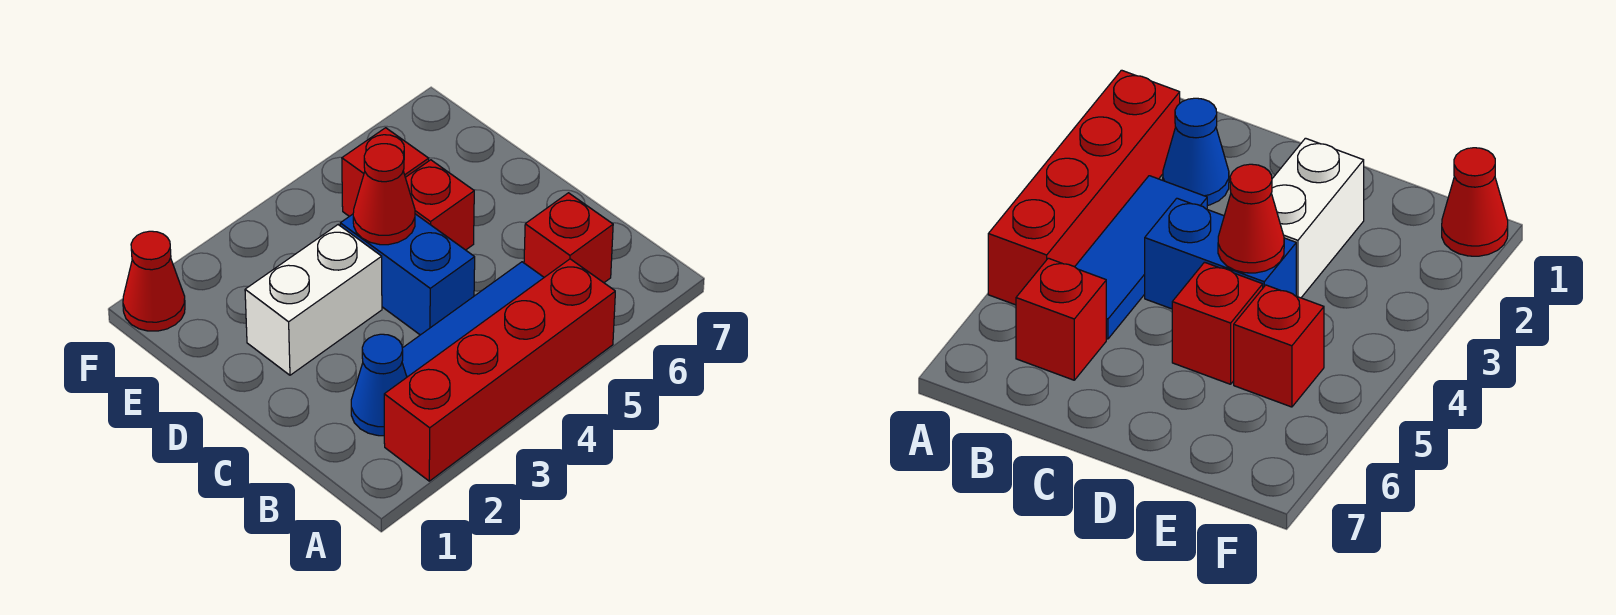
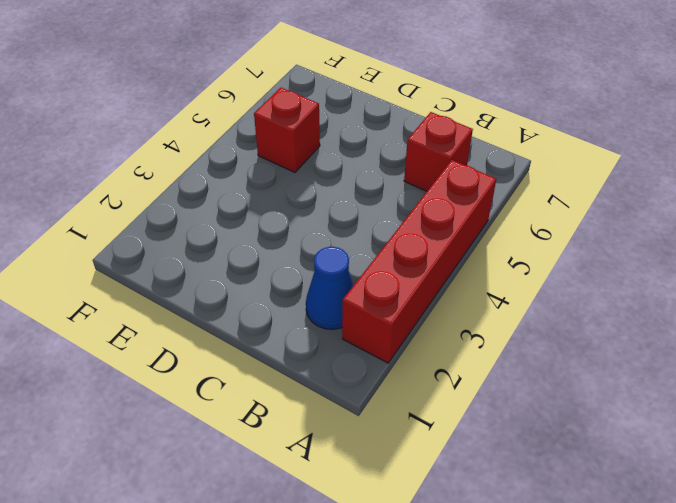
none -> blue 1x3 tile [402,262,544,377]
none -> blue 1x2 brick [340,214,475,335]

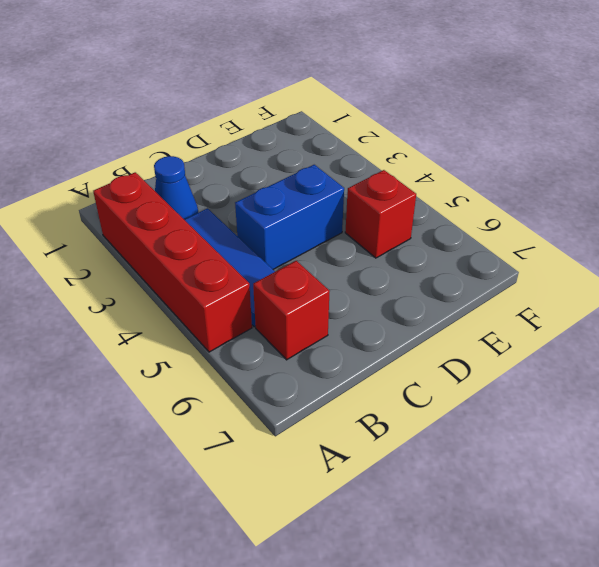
none -> white 1x2 brick [245,225,382,375]
none -> red 1x1 brick [405,160,474,250]

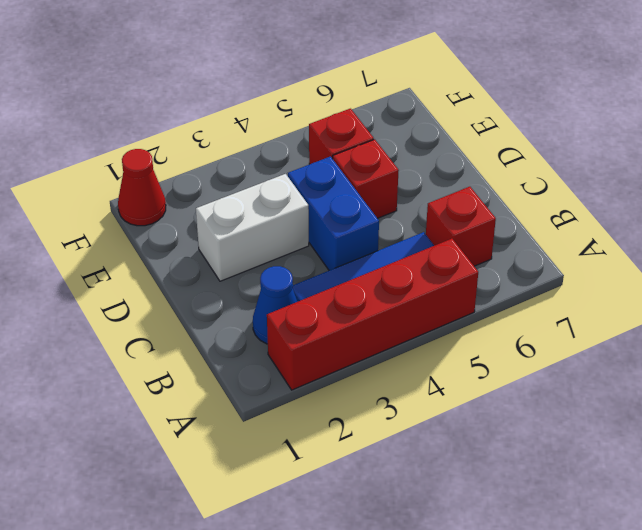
none -> red 1x1 cone [353,144,415,245]

